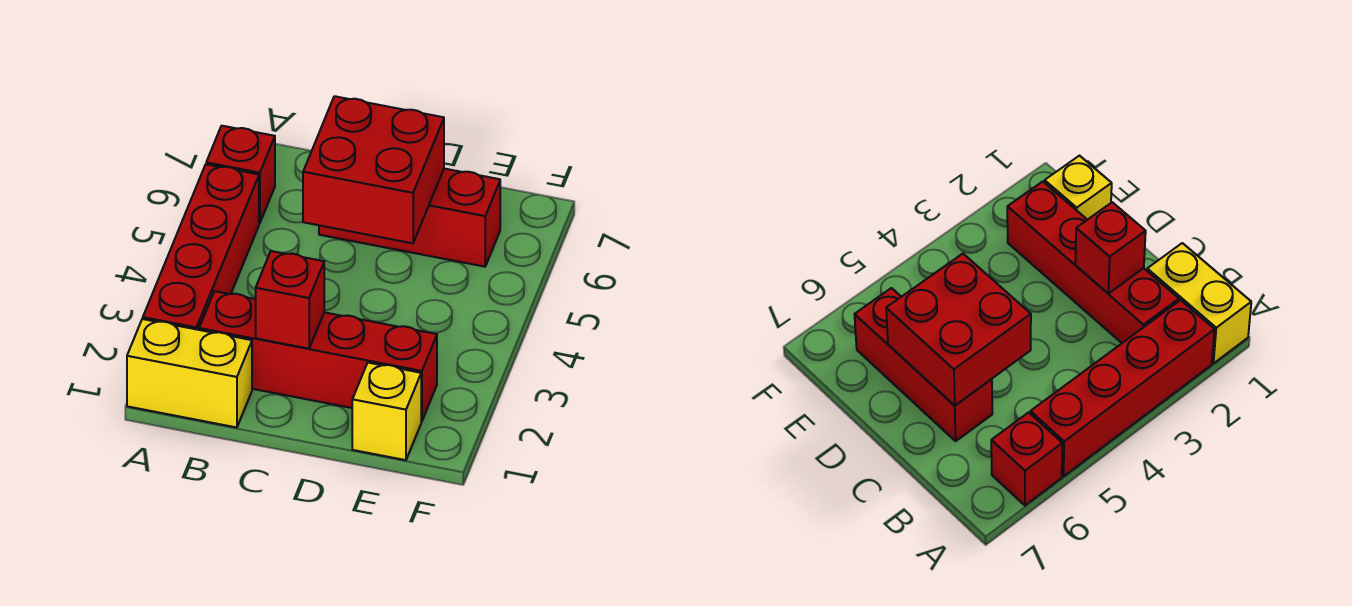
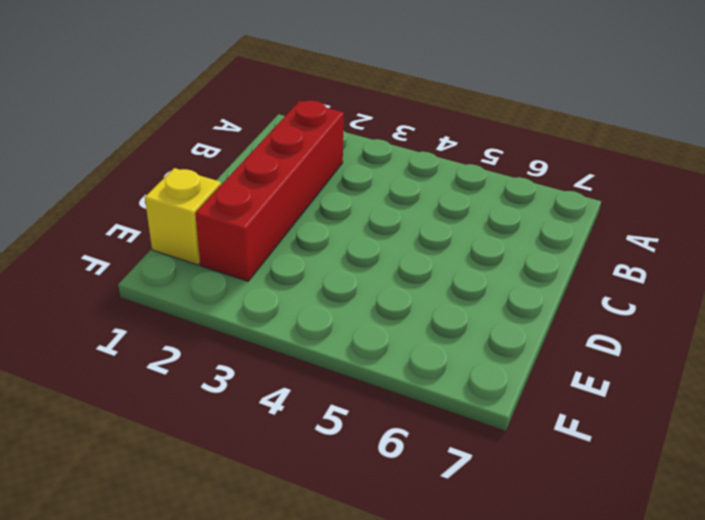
none -> yellow 1x2 brick [127,319,252,428]
none -> red 1x4 brick [143,164,259,330]

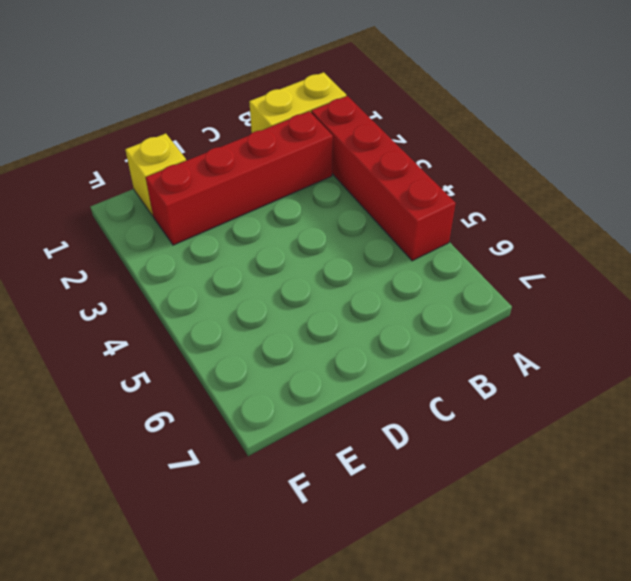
none -> red 1x1 brick [206,126,275,223]
none -> red 1x3 brick [319,169,500,267]

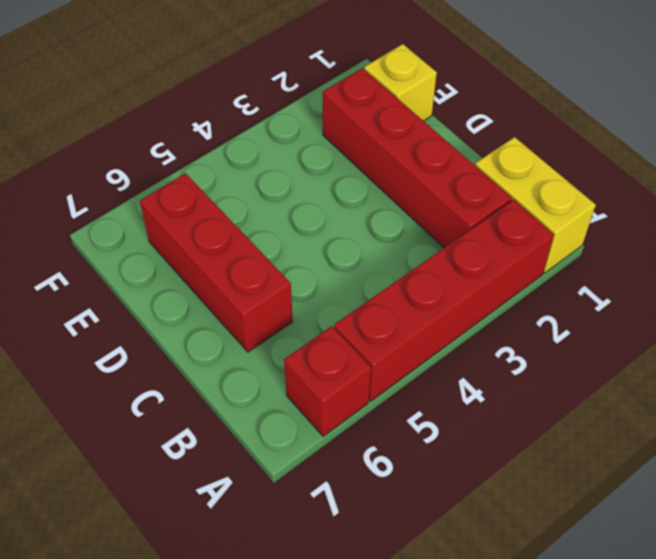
none -> red 1x1 brick [256,251,324,349]
none -> red 2x2 brick [303,96,444,243]

